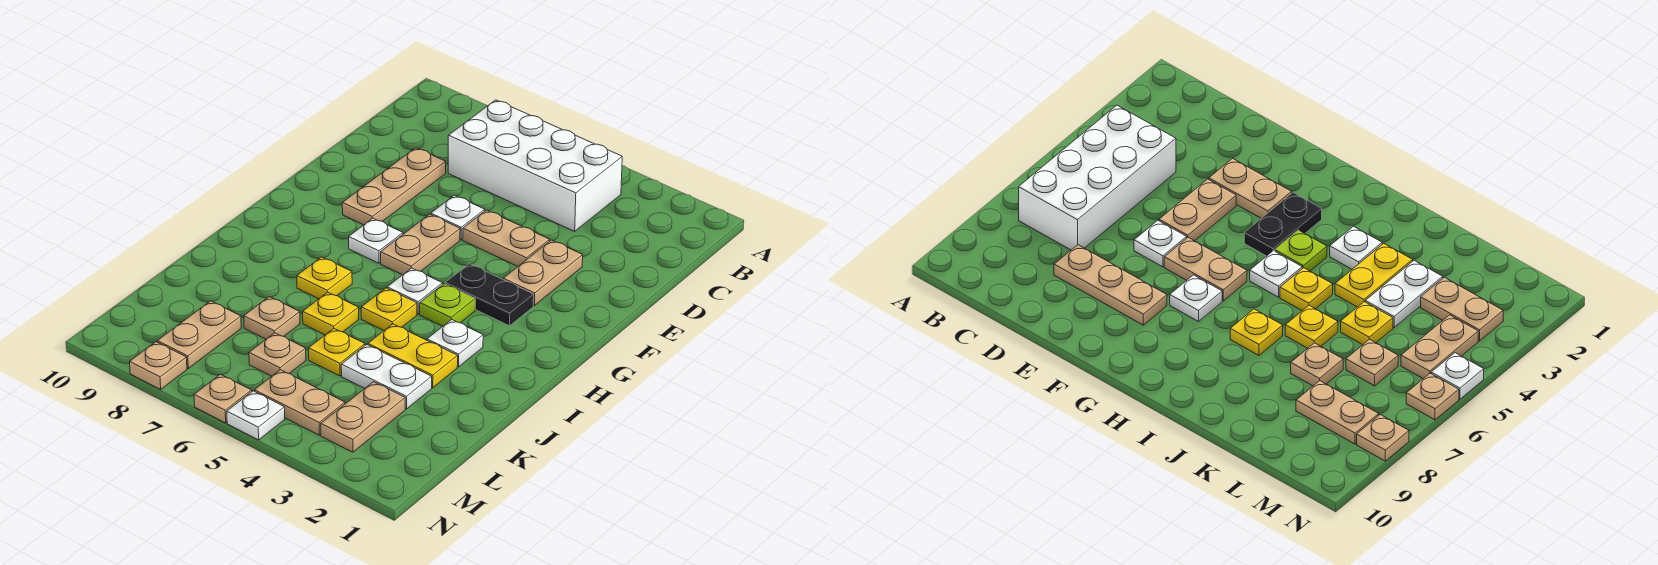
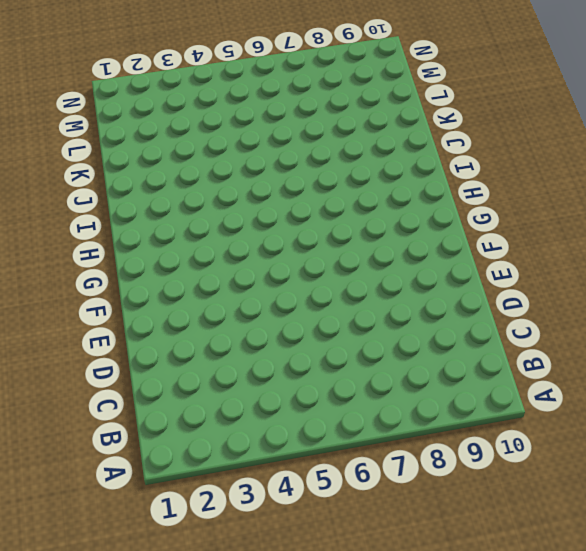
none -> white 2x4 brick [448,100,622,231]
none -> tan 1x3 plate [342,148,446,225]
none -> tan 1x2 plate [503,240,583,306]

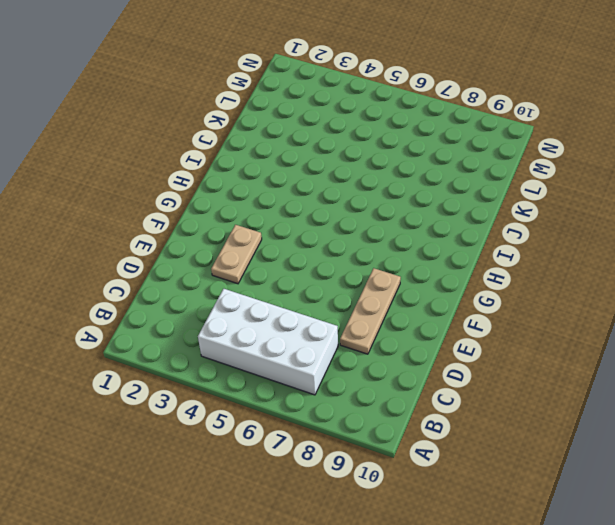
none -> tan 1x2 plate [463,210,550,266]
none -> white 1x1 plate [431,195,485,240]
none -> tan 1x2 plate [381,214,460,275]

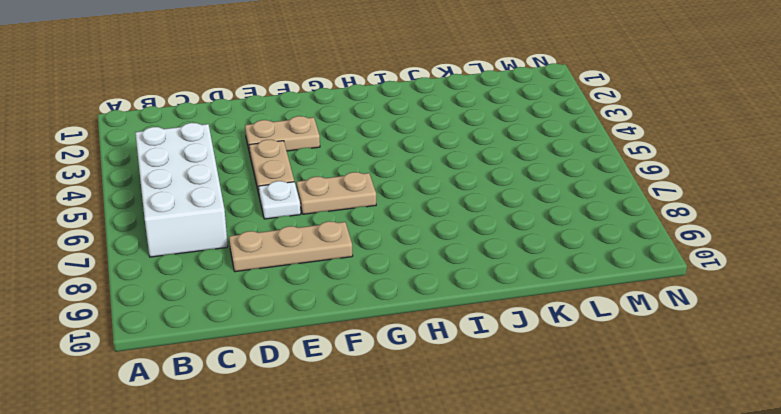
none -> black 1x2 plate [445,264,534,326]
none -> white 1x1 plate [349,218,403,263]
none -> lime 1x1 plate [420,284,475,326]

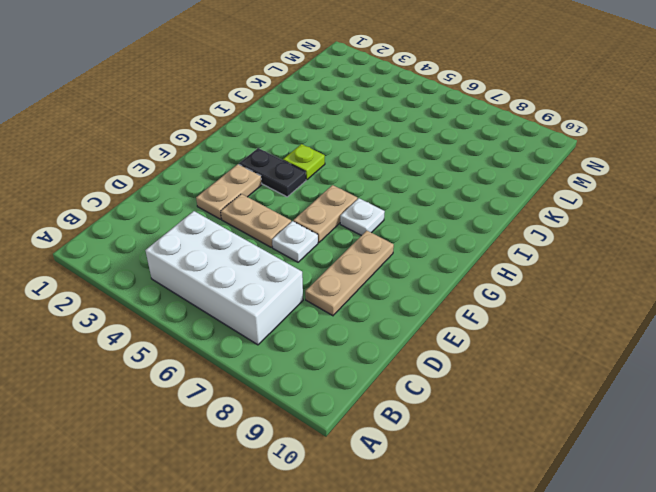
none -> white 1x1 plate [387,268,443,314]
none -> white 1x1 plate [427,319,483,367]
none -> yellow 1x1 plate [361,288,417,330]

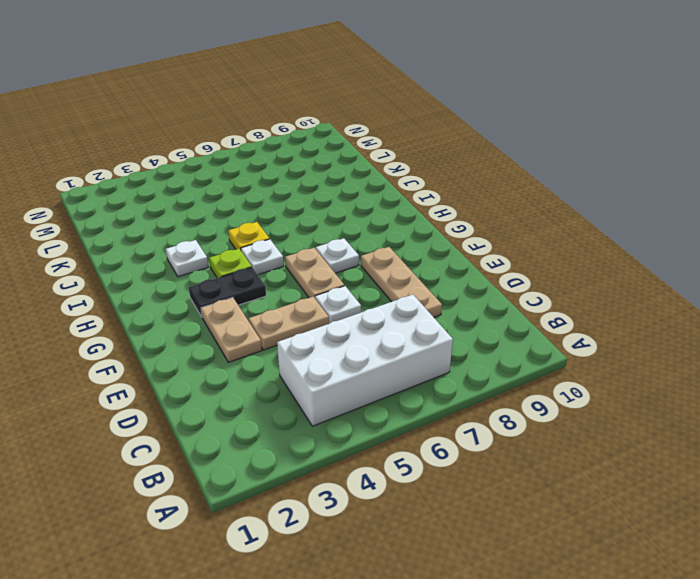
none -> yellow 1x1 plate [297,257,352,299]
none -> yellow 1x2 plate [368,324,458,388]
none -> yellow 1x1 plate [303,292,359,335]

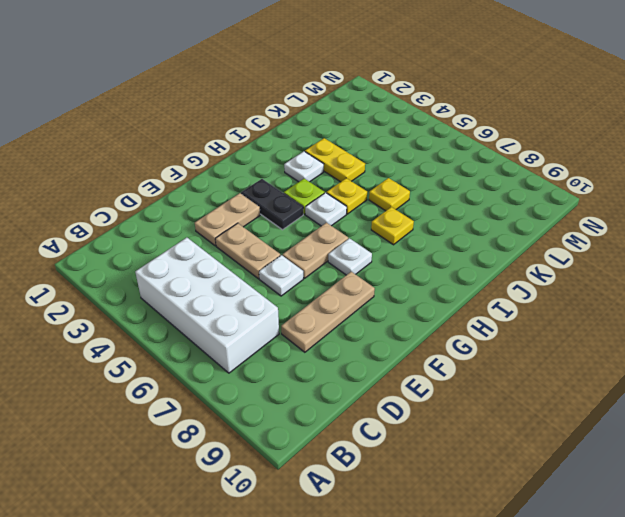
none -> white 1x2 plate [341,344,432,409]
none -> yellow 1x1 plate [309,328,365,376]
none -> tan 1x1 plate [244,297,300,339]

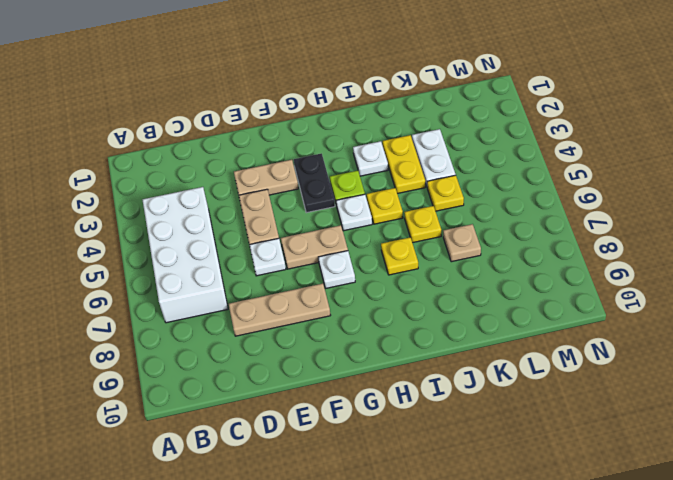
none -> tan 1x2 plate [321,382,405,452]
none -> tan 1x1 plate [249,333,306,376]
none -> tan 1x2 plate [157,301,241,368]

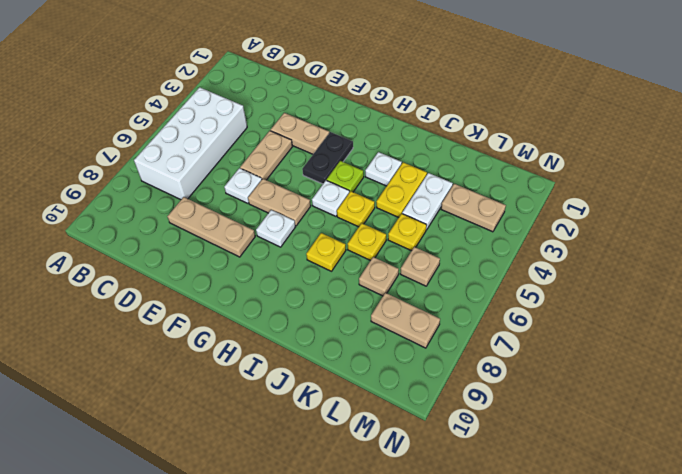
none -> tan 1x2 plate [254,370,345,435]
none -> white 1x1 plate [227,391,285,440]
none -> tan 1x1 plate [194,374,252,423]

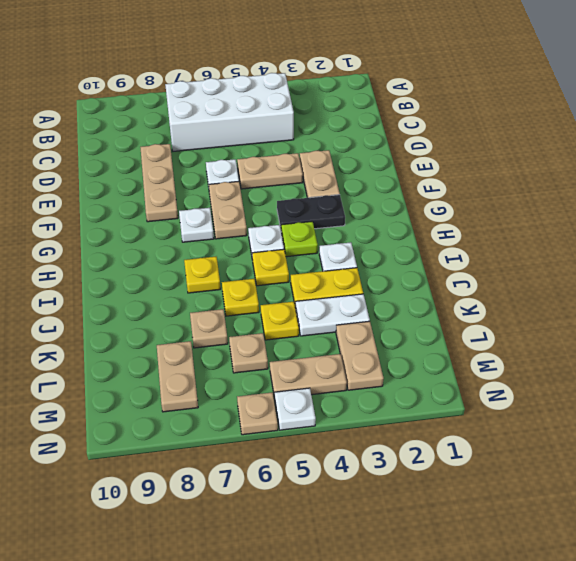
none -> tan 1x1 plate [130,342,187,390]

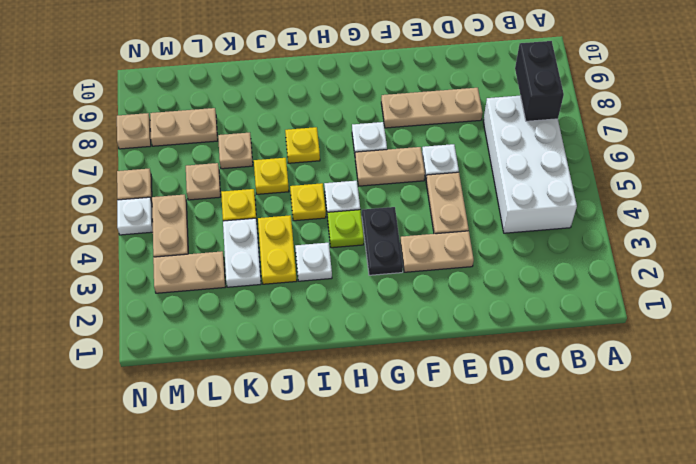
black 1x2 brick [515,41,564,121] -> none

